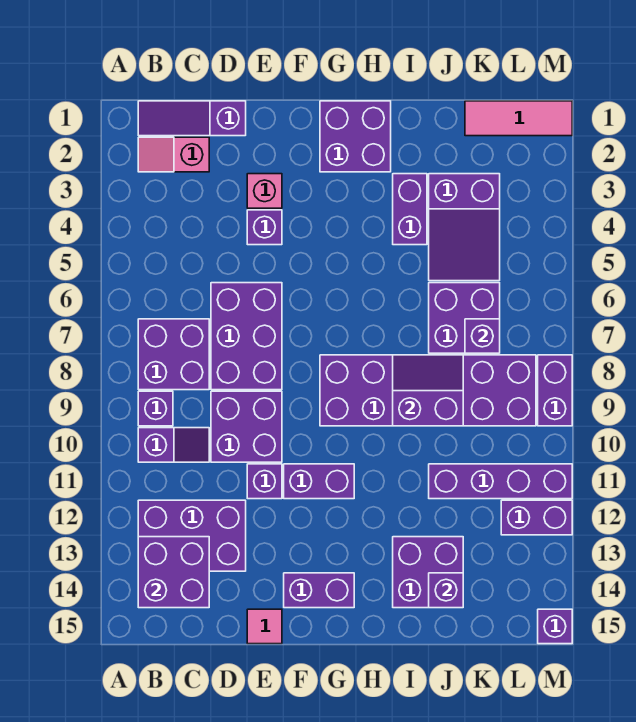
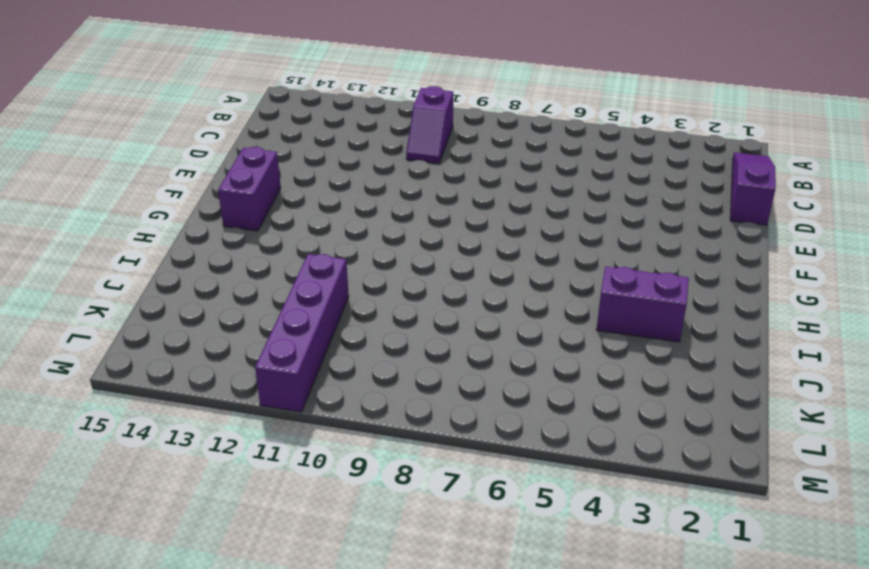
none -> pink 1x2 slope [138,137,209,172]
none -> purple 2x2 brick [138,319,209,390]
none -> purple 1x1 brick [138,391,173,426]

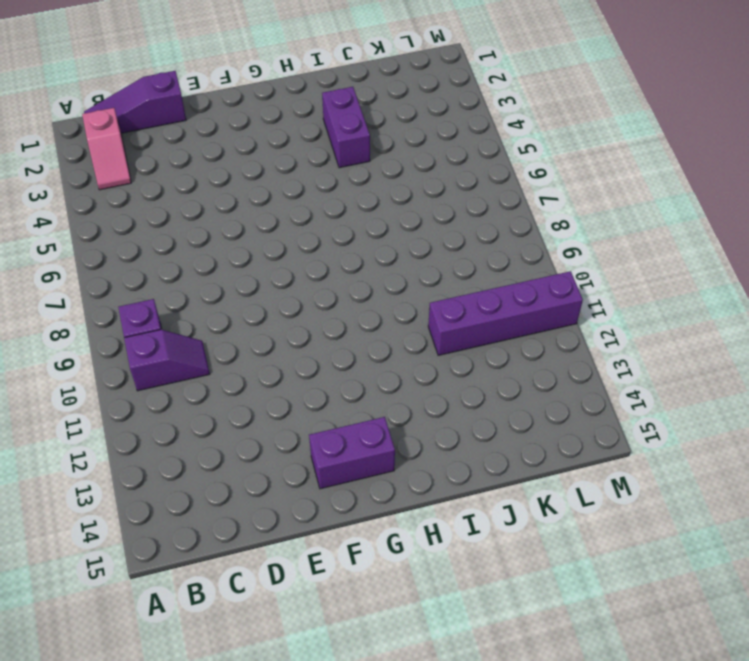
pink 1x2 slope [82,108,131,190] -> pink 1x2 slope turned to [138,137,209,172]
none -> purple 2x2 brick [138,319,209,390]
none -> purple 2x3 brick [138,500,246,571]
none -> purple 2x3 brick [211,283,282,390]

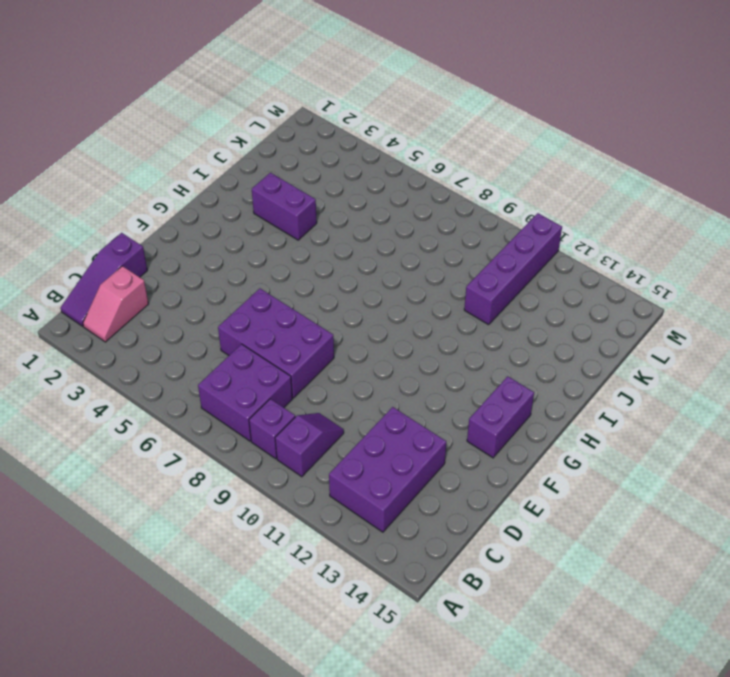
none -> purple 2x2 brick [211,391,282,462]
none -> pink 1x1 brick [247,174,282,208]
none -> purple 1x1 brick [247,210,282,245]

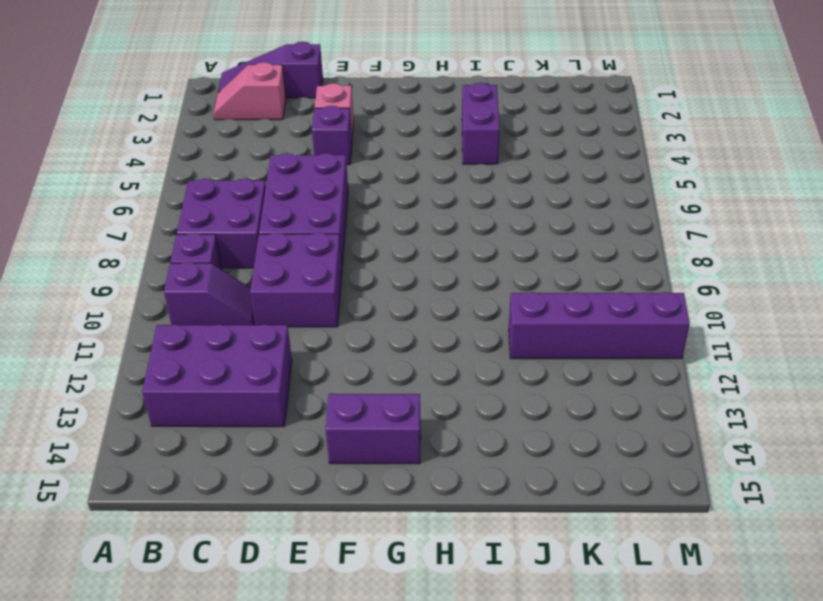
none -> purple 1x1 brick [247,464,282,499]
none -> pink 1x1 tile [247,609,282,644]
none -> purple 1x2 brick [284,464,354,499]

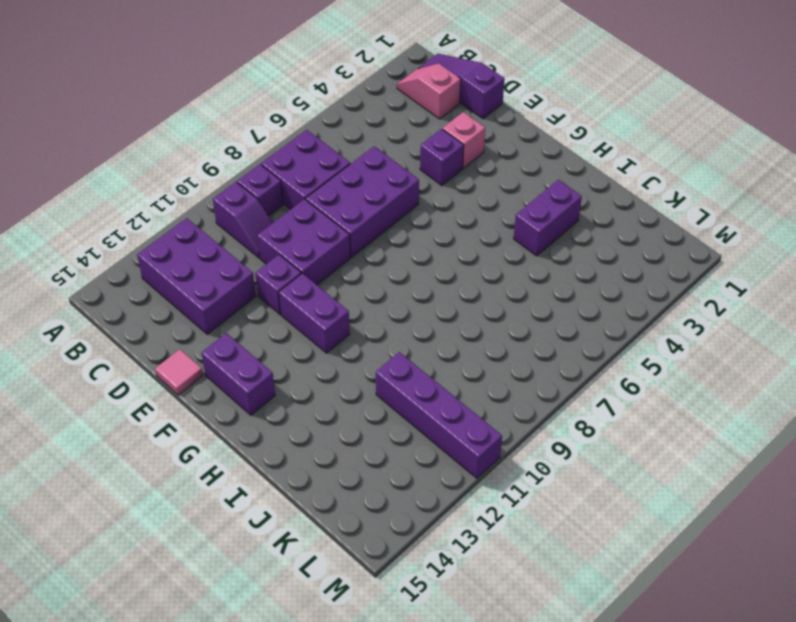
none -> purple 2x2 brick [320,101,391,172]
none -> purple 2x6 brick [320,355,536,426]
none -> purple 2x2 brick [393,537,463,608]

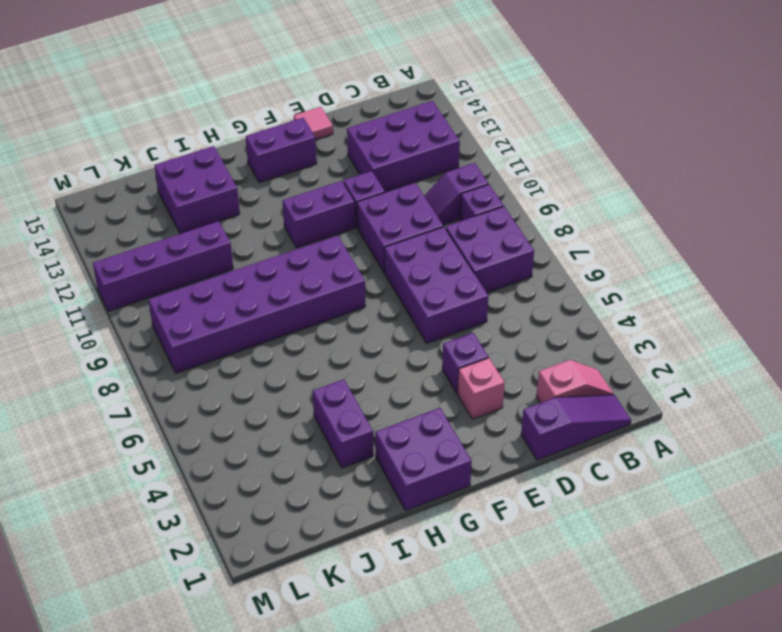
none -> purple 2x3 slope [429,174,500,281]
none -> purple 2x2 brick [429,283,500,353]
none -> pink 1x3 tile [465,101,572,136]

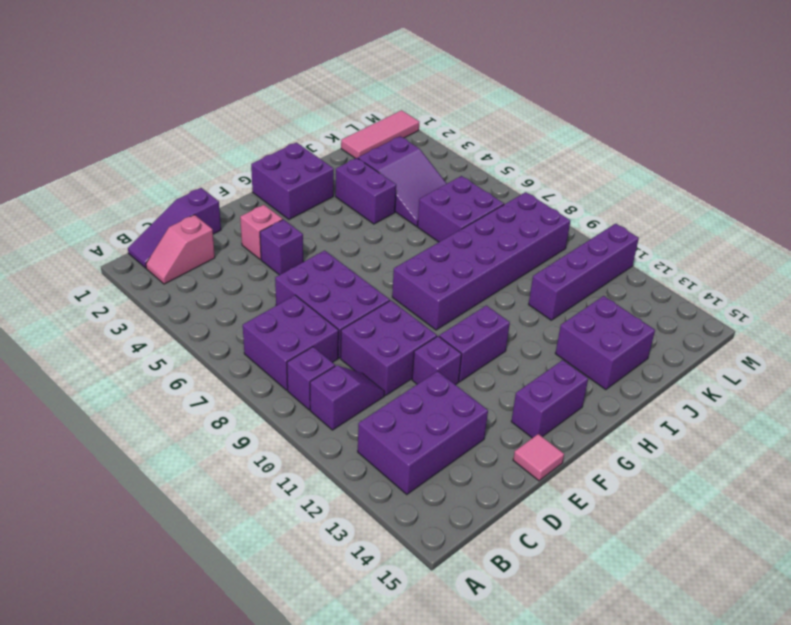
none -> purple 1x2 brick [501,500,572,535]
none -> purple 1x2 brick [538,355,572,426]
none -> purple 1x1 brick [538,609,572,644]

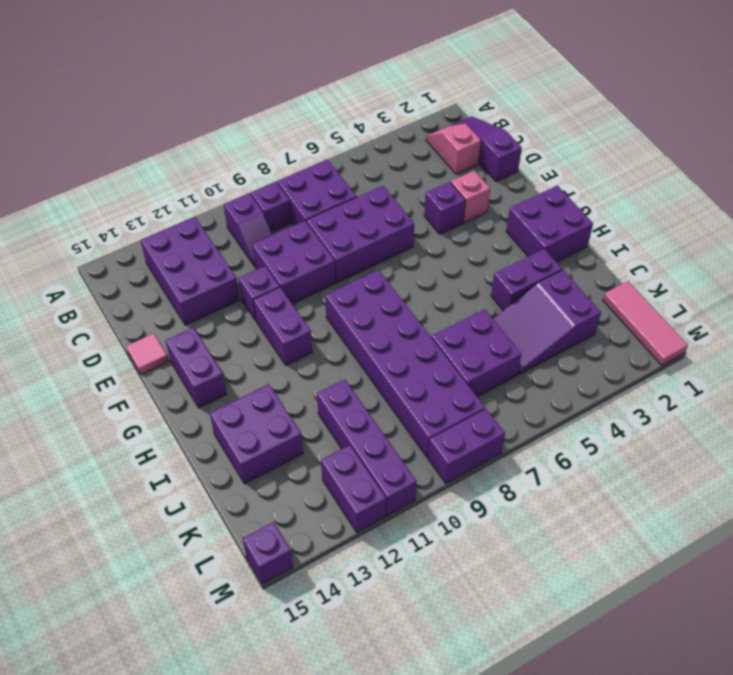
none -> purple 2x2 brick [138,537,209,608]
none -> purple 2x2 slope [393,355,463,426]
none -> purple 1x1 brick [429,573,463,608]

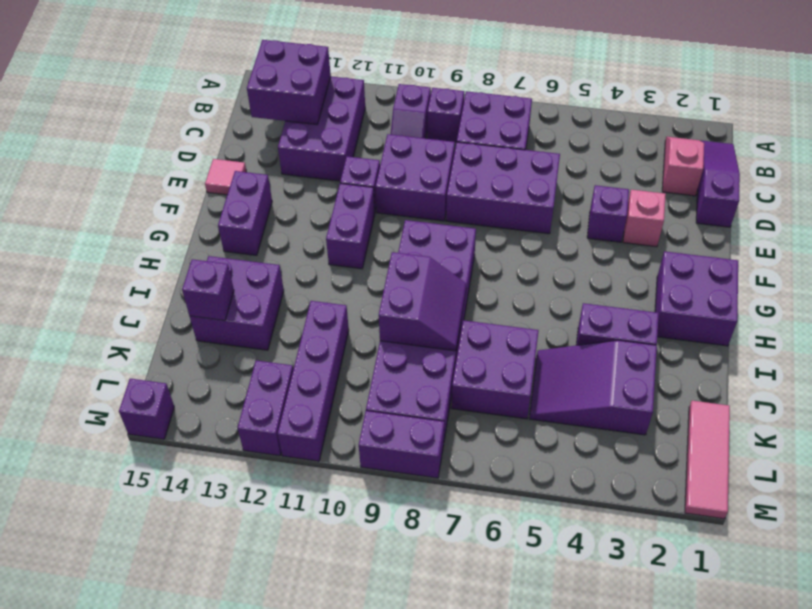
none -> purple 1x1 brick [465,319,500,353]

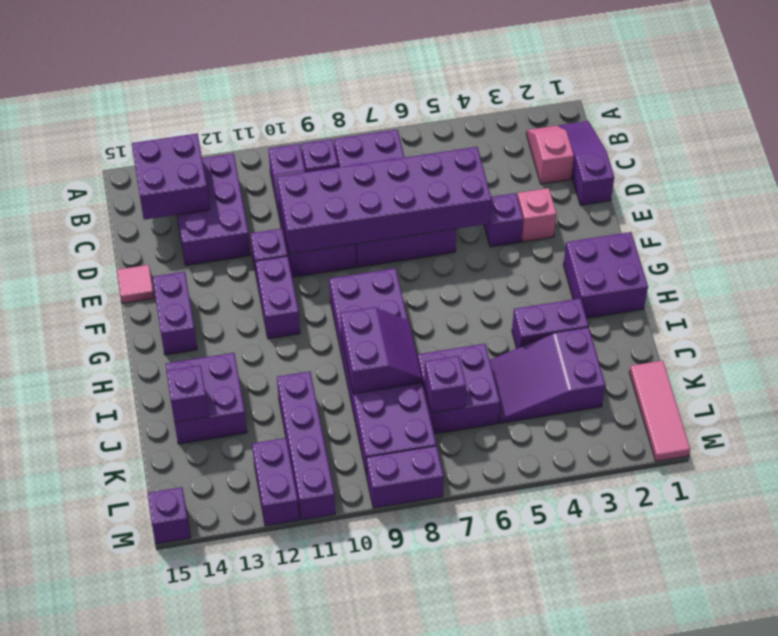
purple 2x6 brick [277,147,492,254] -> none

